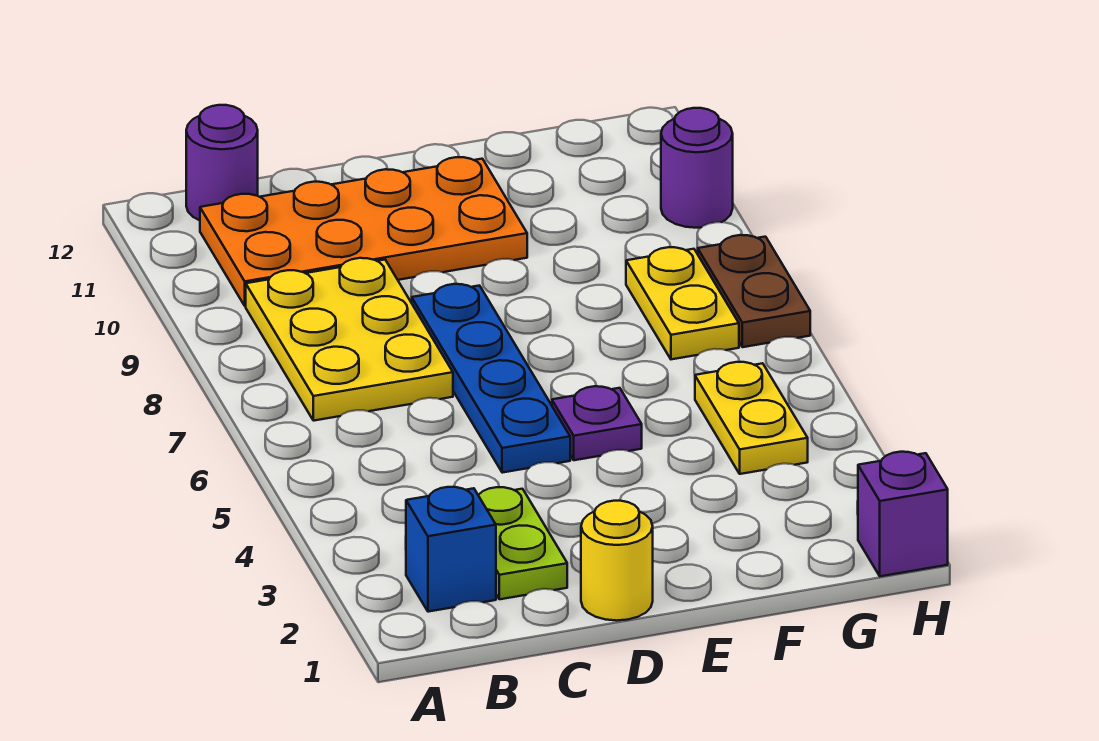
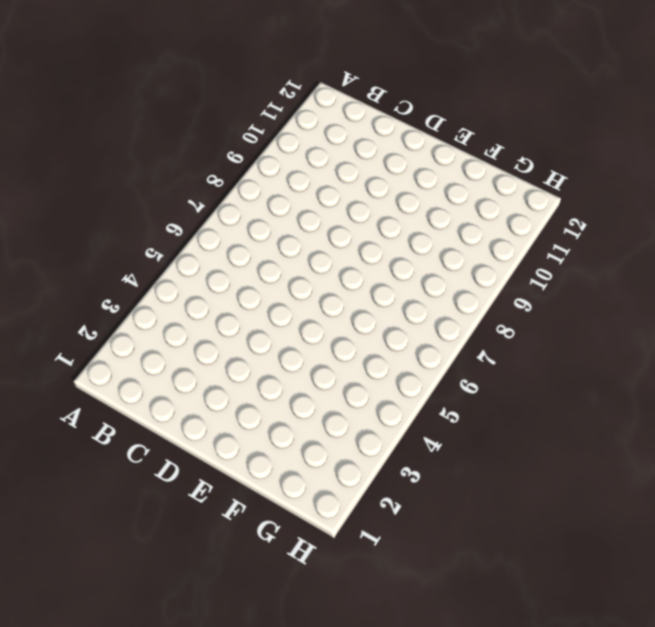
none -> blue 1x1 brick [406,487,496,612]
none -> yellow 2x3 plate [246,258,453,421]
none -> orange 2x4 plate [200,157,527,306]

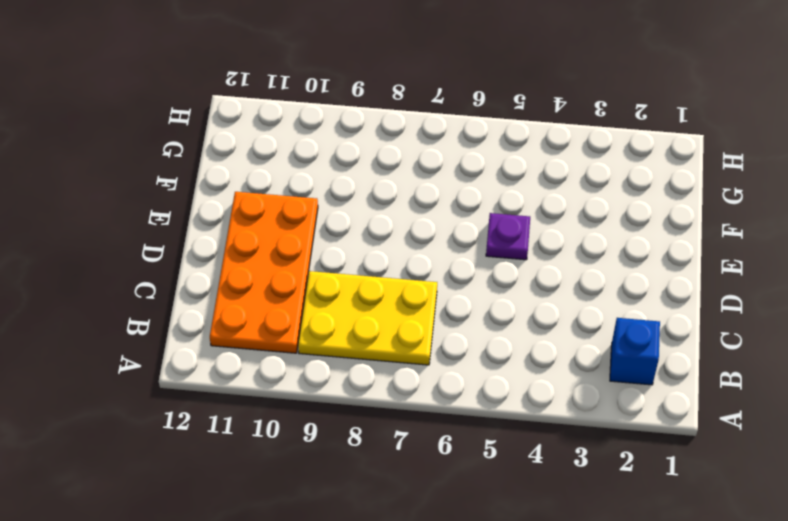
none -> purple 1x1 round brick [186,105,258,220]
none -> lime 1x2 plate [478,487,567,599]
none -> yellow 1x1 round brick [581,501,653,621]

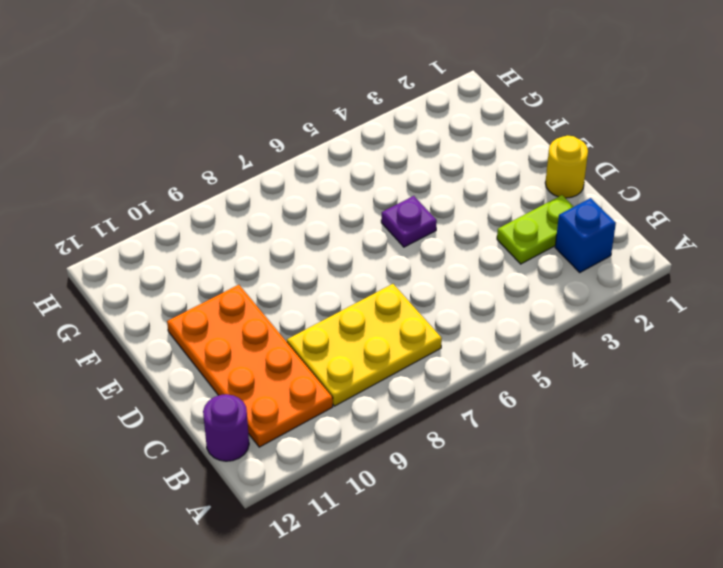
none -> blue 1x4 plate [412,284,570,473]
none -> yellow 1x2 plate [695,362,808,474]
none -> yellow 1x2 plate [626,247,739,359]

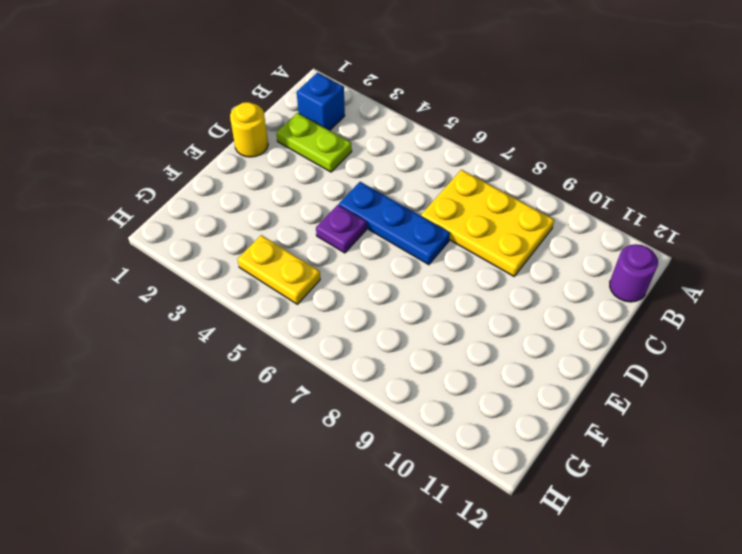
blue 1x3 plate [339,182,450,265] -> blue 1x4 plate [412,284,570,473]
none -> orange 2x4 plate [200,157,527,306]
none -> yellow 1x2 plate [626,247,739,359]
none -> purple 1x1 brick [858,452,948,576]

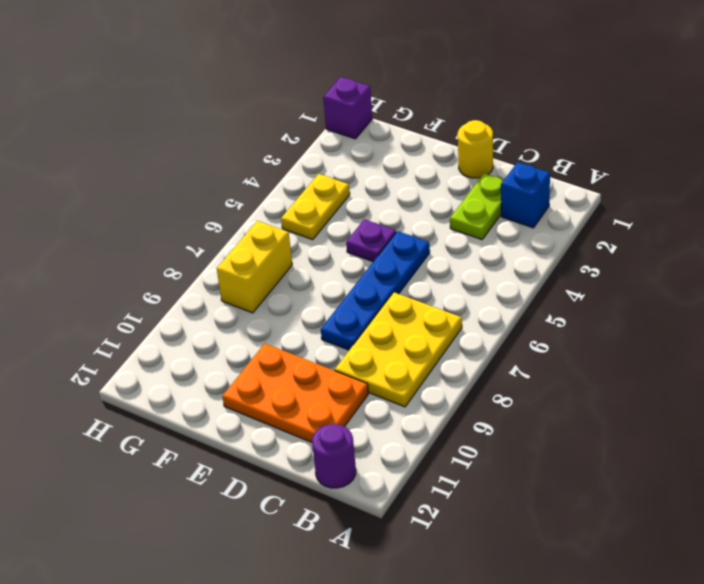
orange 2x3 plate [222,344,368,442] -> orange 2x4 plate [200,157,527,306]
yellow 1x2 brick [217,221,292,313] -> yellow 1x2 plate [626,247,739,359]
none -> brown 1x2 plate [698,235,810,347]
none -> purple 1x1 round brick [661,108,733,228]

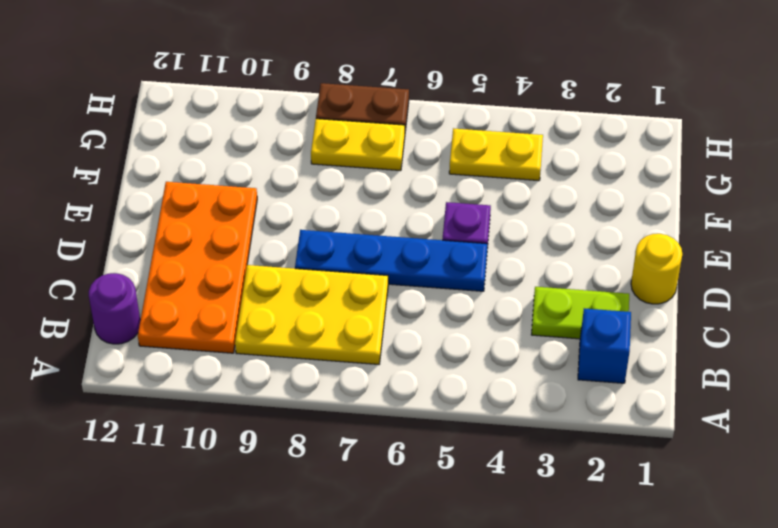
none -> purple 1x1 brick [858,452,948,576]
none -> purple 1x1 round brick [661,108,733,228]

